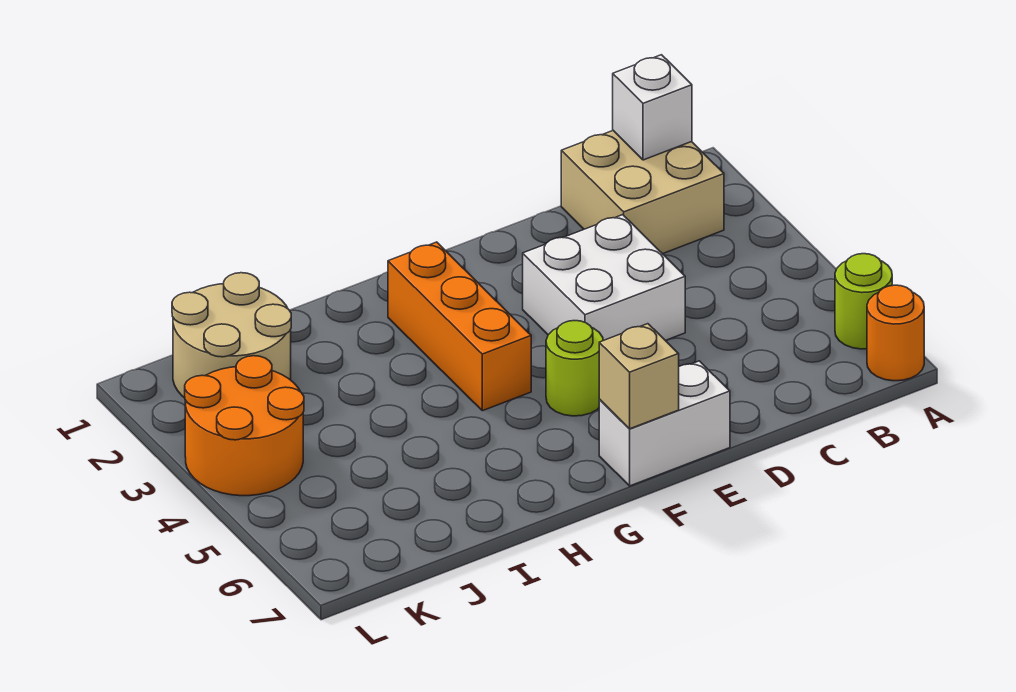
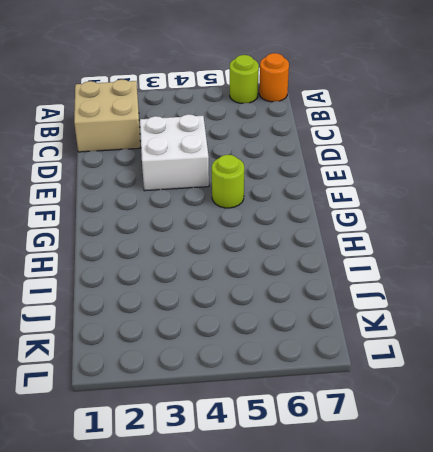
none -> white 1x2 brick [599,361,730,486]
none -> orange 1x3 brick [388,242,531,411]

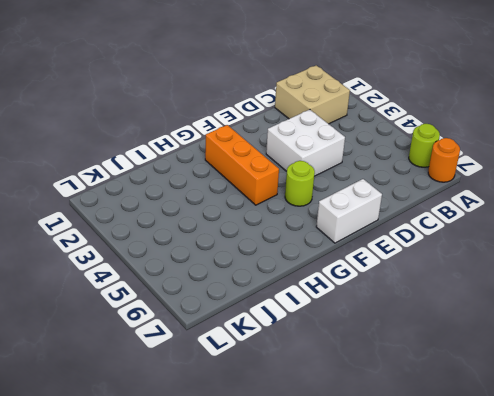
none -> tan 2x2 round brick [172,273,291,398]
none -> orange 2x2 round brick [185,356,304,496]

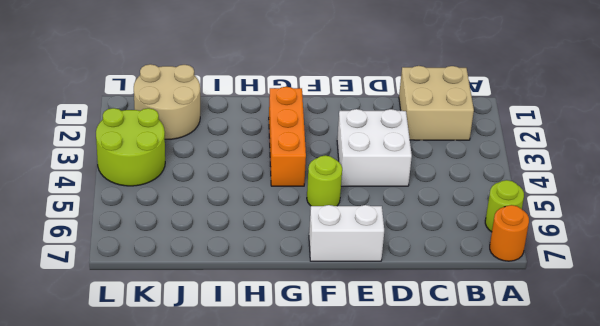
lime 2x2 round brick [96,108,165,186] -> orange 2x2 round brick [185,356,304,496]
none -> white 1x1 brick [613,55,692,160]
none -> tan 1x1 brick [599,324,679,429]

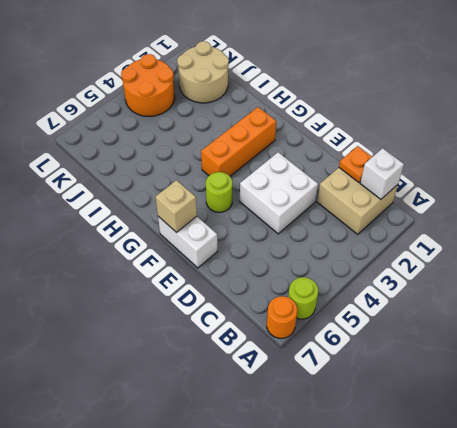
orange 1x1 plate [339,146,372,182] -> none

